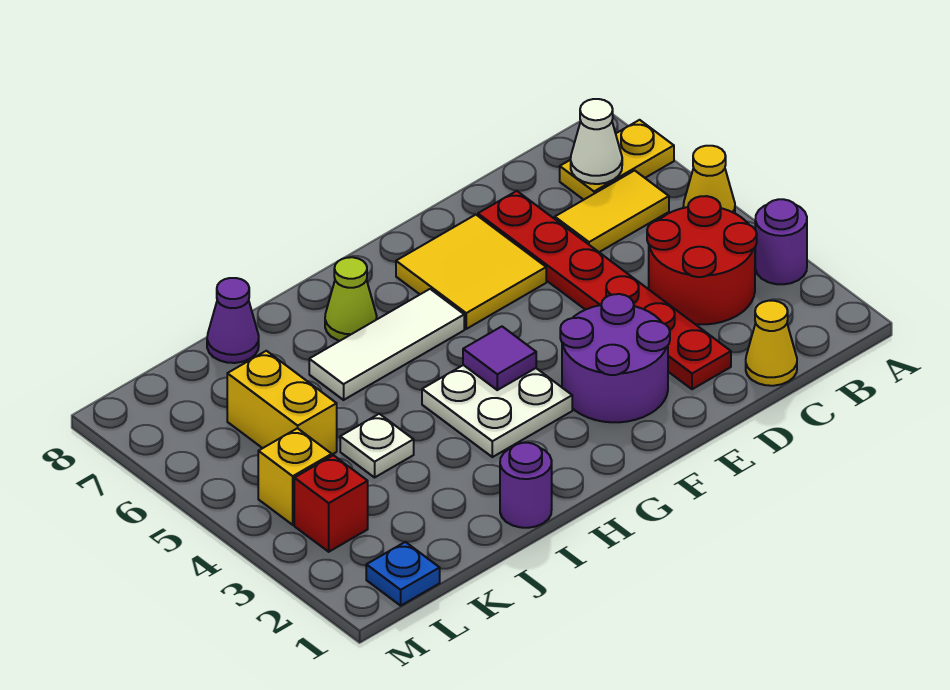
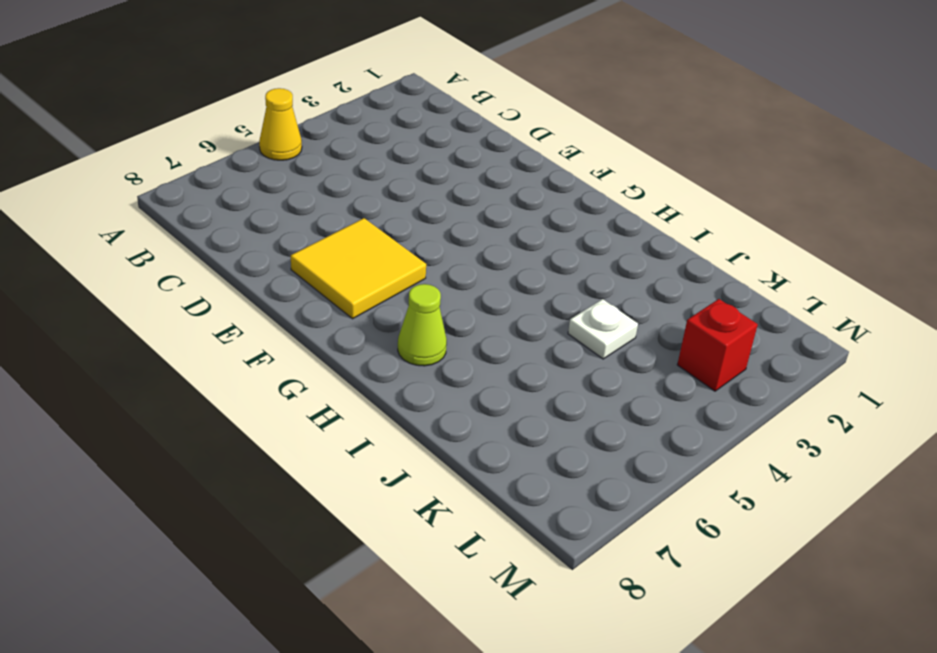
none -> purple 1x1 round brick [755,199,807,284]
none -> yellow 1x2 plate [560,120,674,200]
none -> red 2x2 round brick [647,196,757,324]

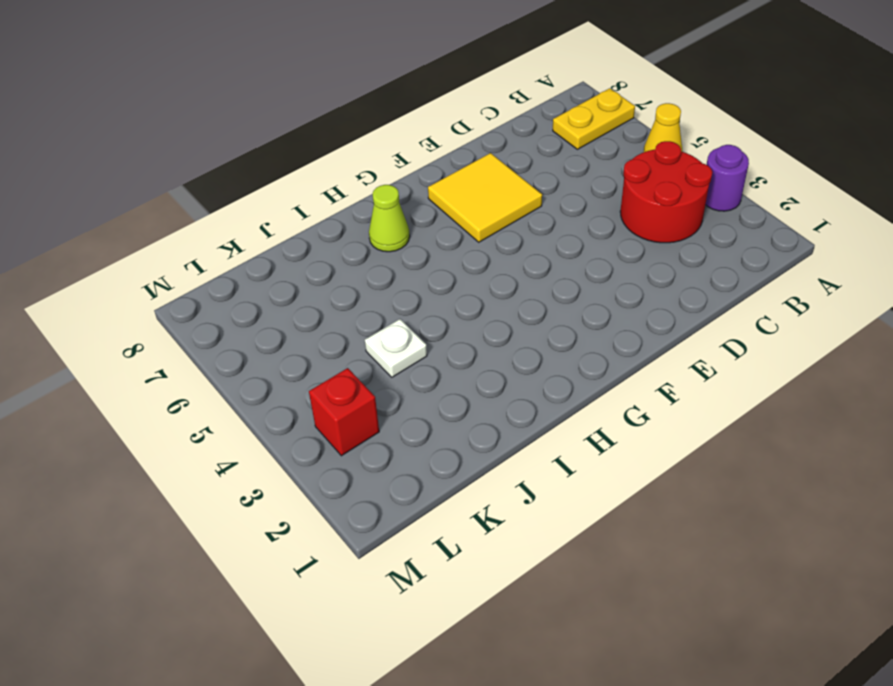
none -> yellow 1x2 tile [555,170,669,252]
none -> yellow 1x1 cone [746,301,797,386]
none -> red 1x6 plate [478,191,731,389]

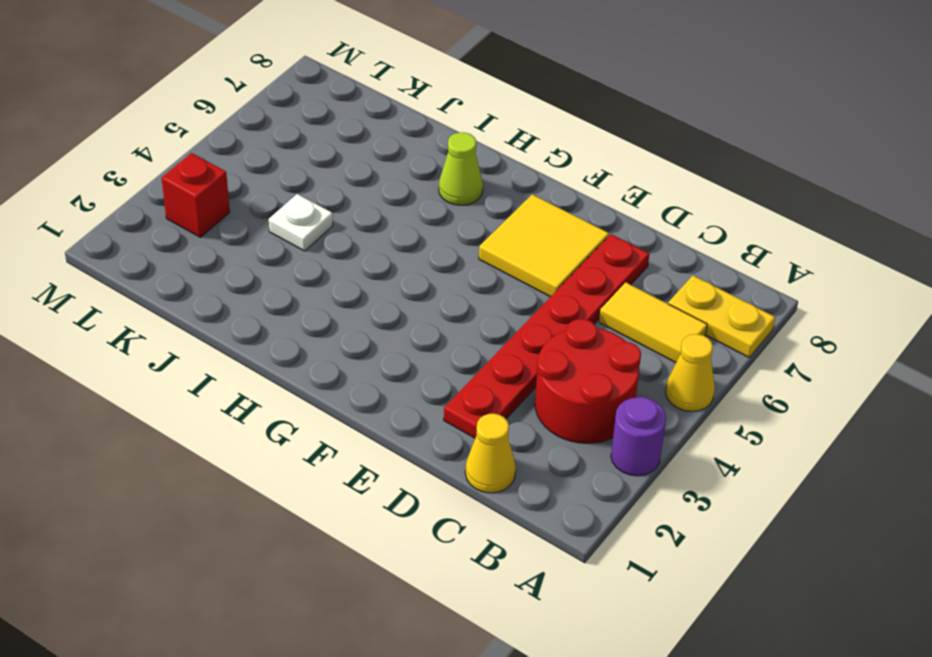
none -> purple 2x2 round brick [560,294,670,422]
none -> white 2x2 plate [422,365,572,457]
none -> white 1x3 tile [309,289,464,400]

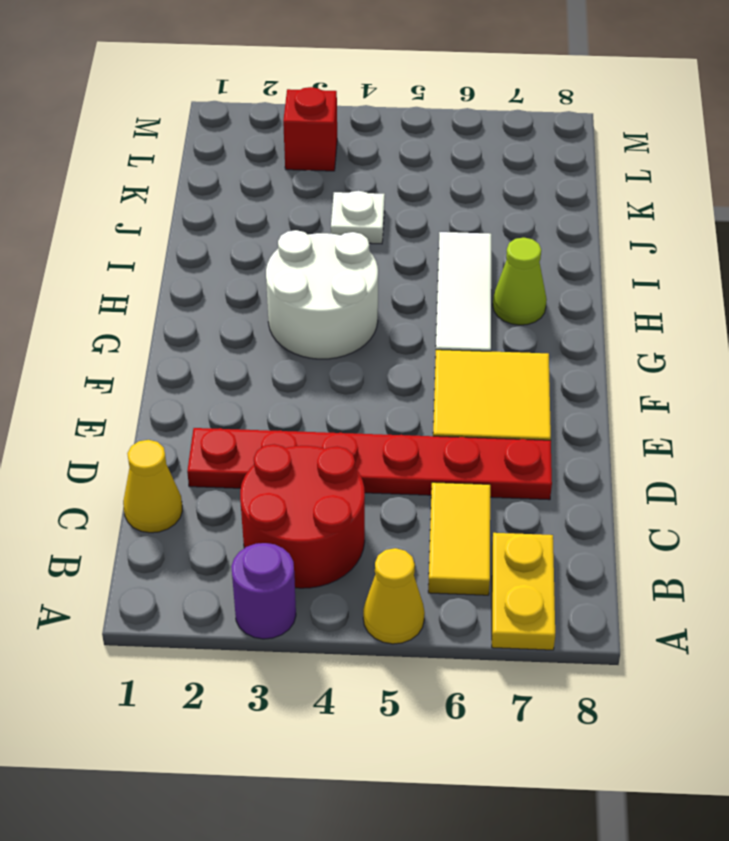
white 2x2 round brick [266,230,378,359] -> white 2x2 plate [422,365,572,457]
none -> purple 2x2 round brick [560,294,670,422]
none -> purple 1x1 round brick [500,443,552,528]
none -> purple 1x1 cone [207,278,259,363]

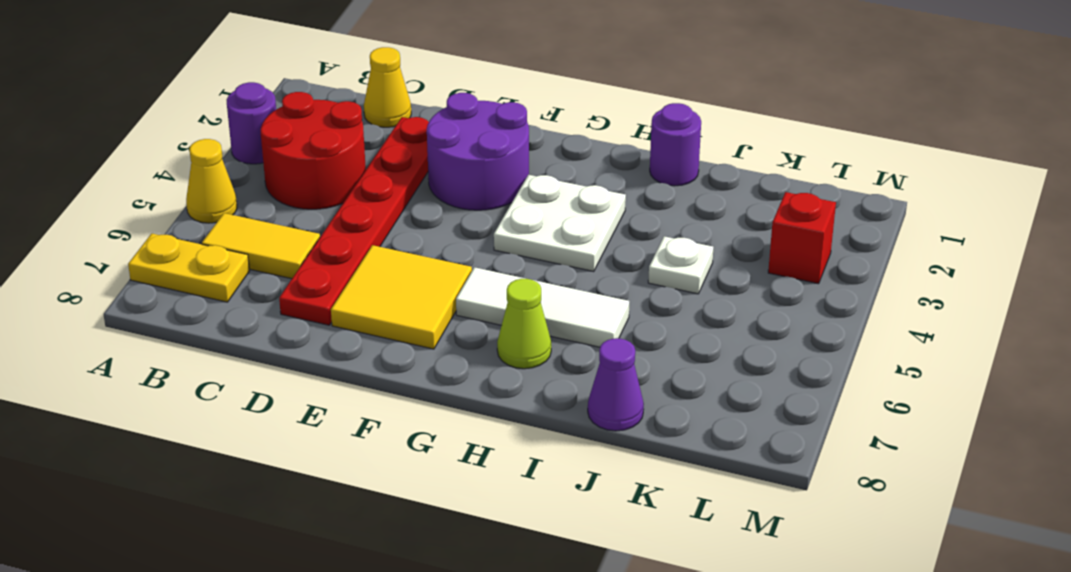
none -> yellow 1x2 brick [227,351,337,454]
none -> blue 1x1 plate [366,542,440,606]
none -> yellow 1x1 brick [258,428,332,525]

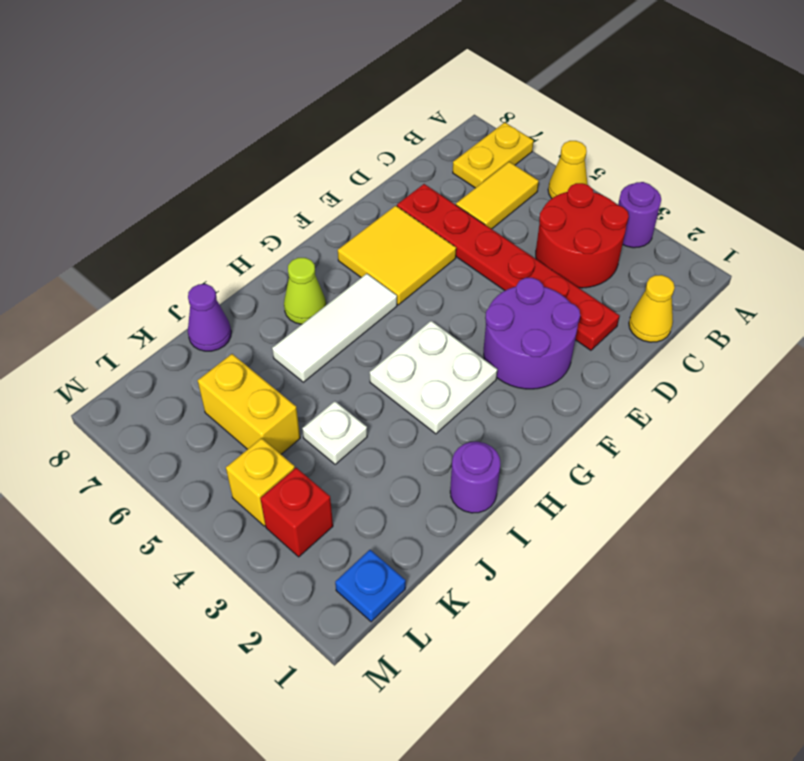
none -> white 1x1 cone [571,99,622,184]
none -> purple 1x1 tile [463,327,536,390]

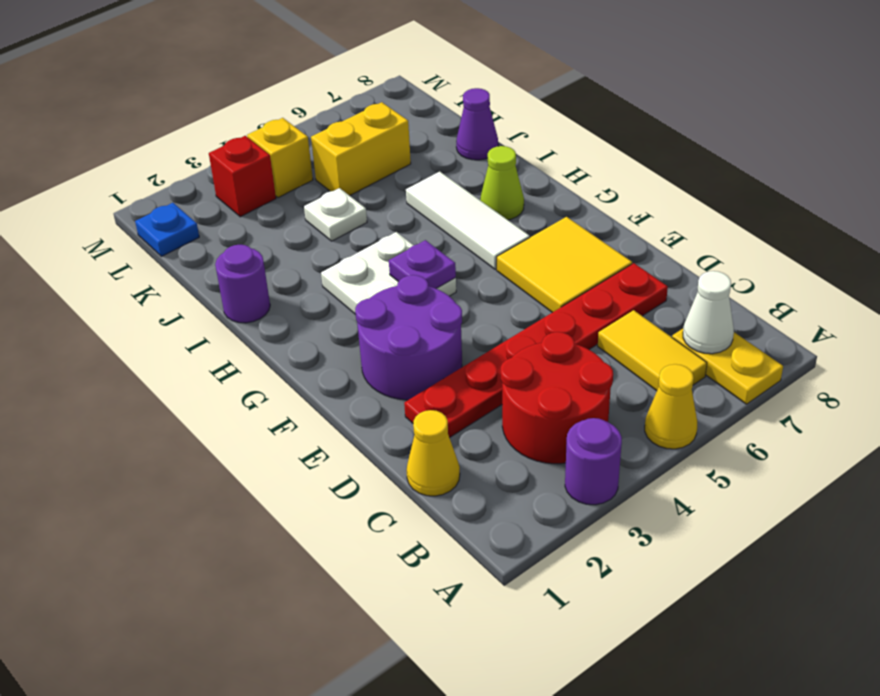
purple 1x1 plate [389,240,456,289] -> purple 1x1 tile [463,327,536,390]

